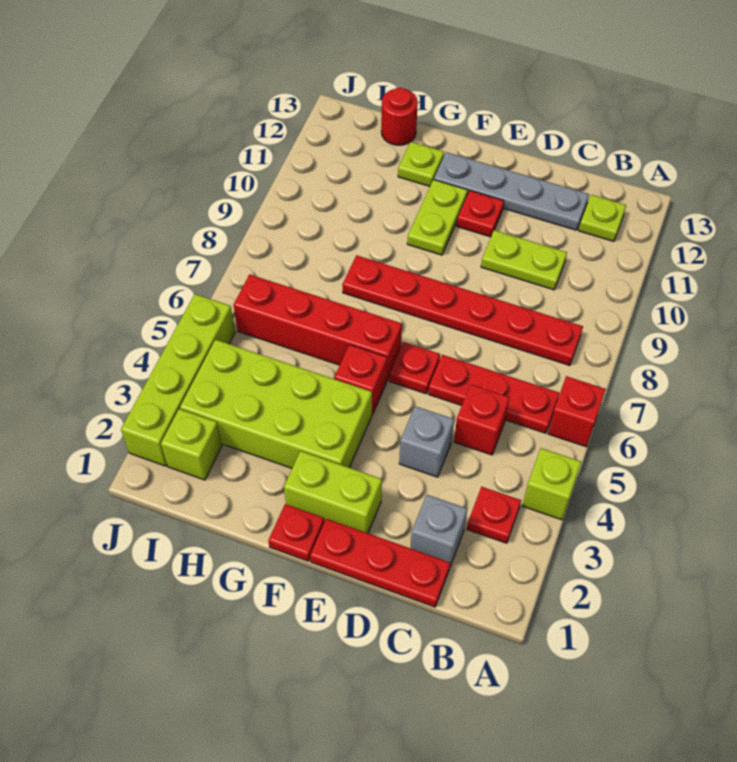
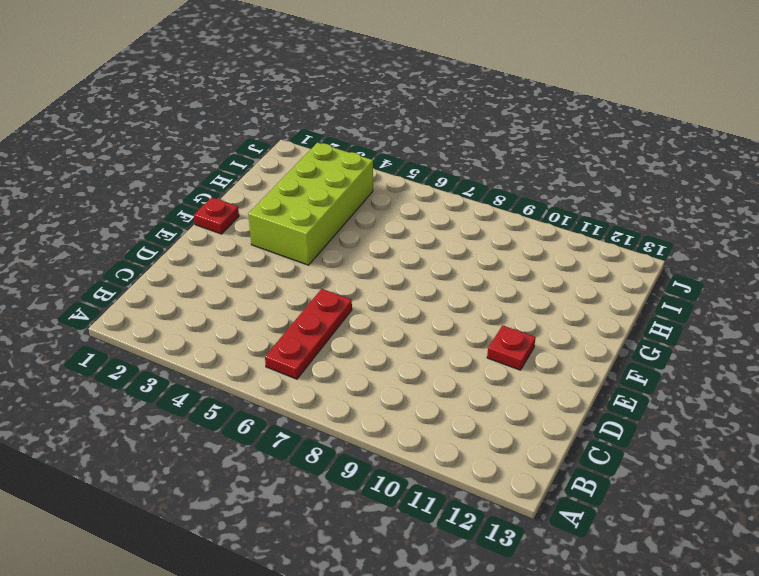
none -> lime 1x1 brick [522,448,581,520]
none -> red 1x1 brick [548,376,606,447]
none -> red 1x1 plate [467,487,521,543]

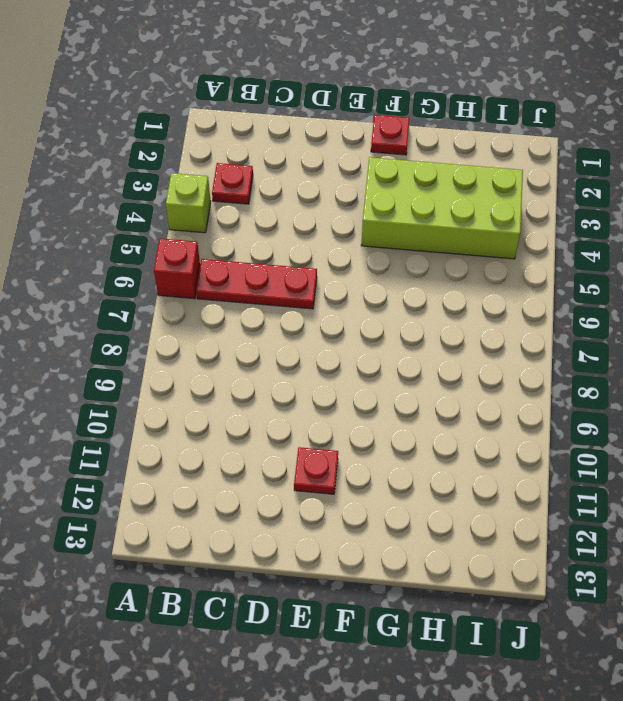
none -> red 1x6 plate [342,255,583,366]
none -> lime 1x1 plate [579,195,626,242]
none -> red 1x3 plate [310,519,450,607]

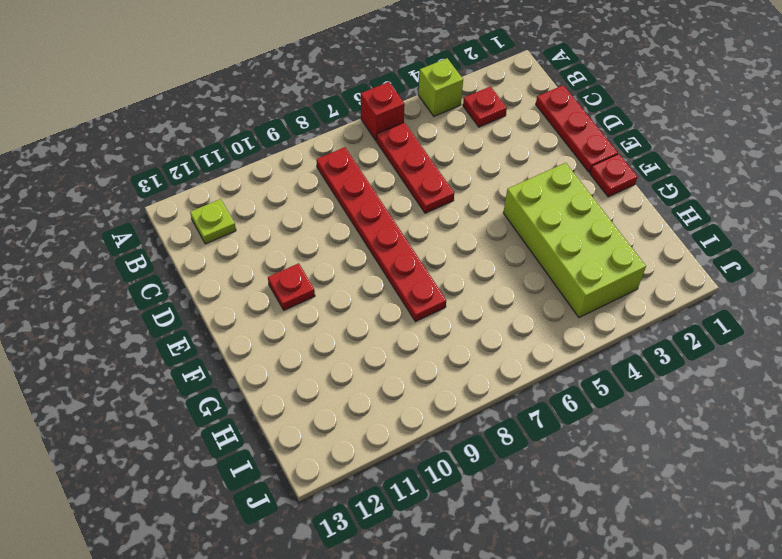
none -> grey 1x1 brick [411,495,467,566]
none -> red 1x1 brick [454,384,510,455]
none -> lime 1x2 plate [481,230,567,290]

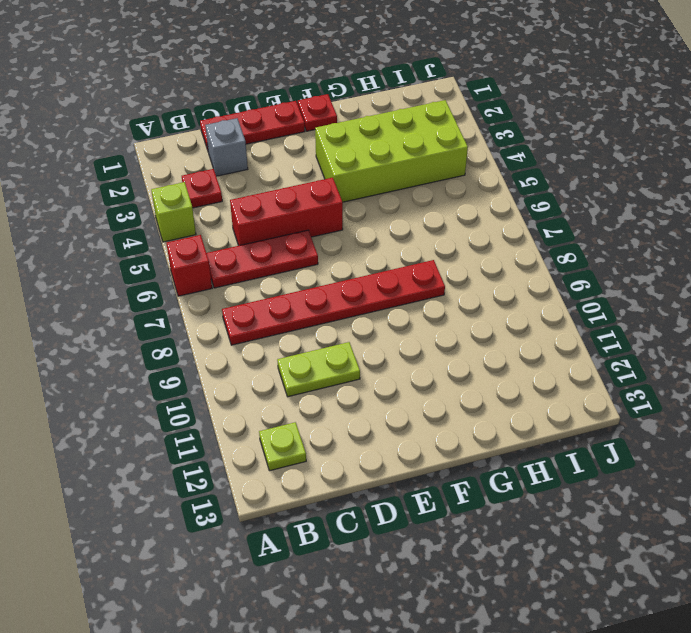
red 1x3 brick [230,178,343,246] -> red 1x1 brick [454,384,510,455]
none -> grey 1x4 plate [434,152,589,230]
none -> grey 1x1 brick [399,406,454,477]
none -> lime 1x2 brick [284,451,382,533]

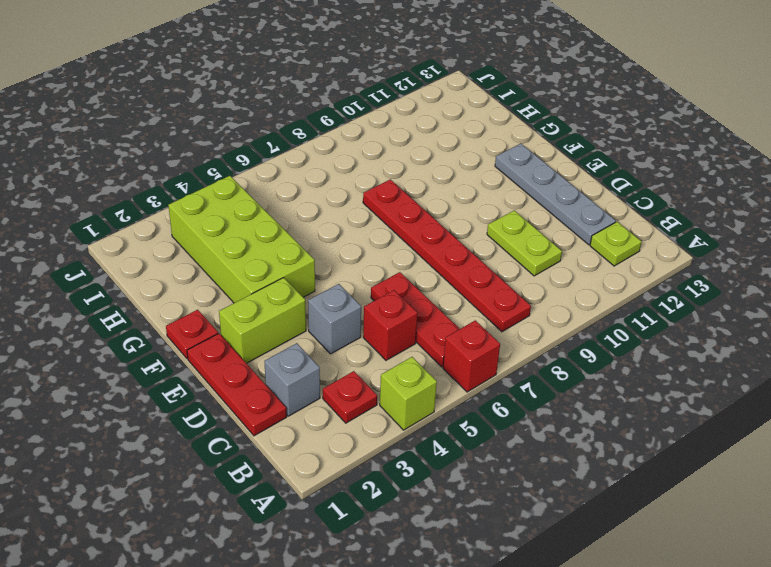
lime 1x2 brick [219,278,306,363] -> lime 1x2 brick turned to [284,451,382,533]
none -> red 1x1 plate [389,342,440,394]
none -> red 1x1 plate [457,191,504,237]
none -> red 1x1 brick [334,345,387,415]

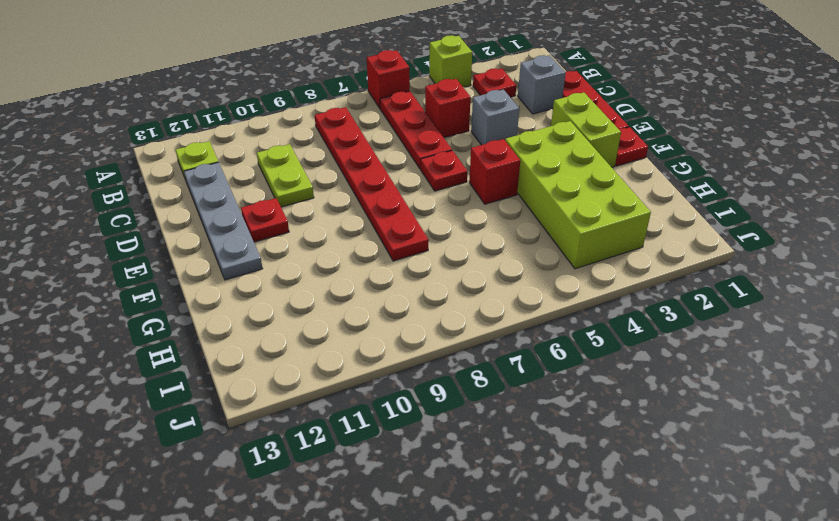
none -> red 1x4 brick [234,275,402,380]
none -> lime 1x2 plate [407,180,468,255]
none -> lime 1x1 plate [398,142,444,186]

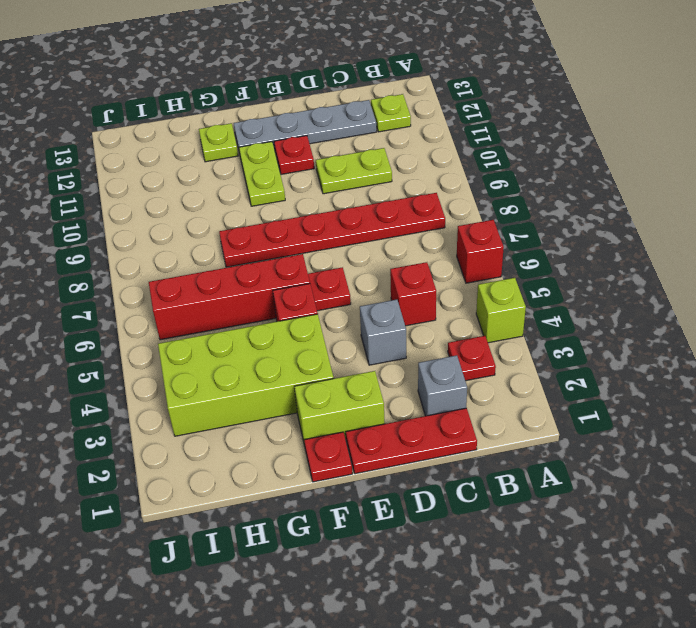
none -> red 1x3 plate [428,355,559,433]
none -> red 1x1 round brick [381,88,418,145]
none -> lime 1x1 brick [161,409,222,480]

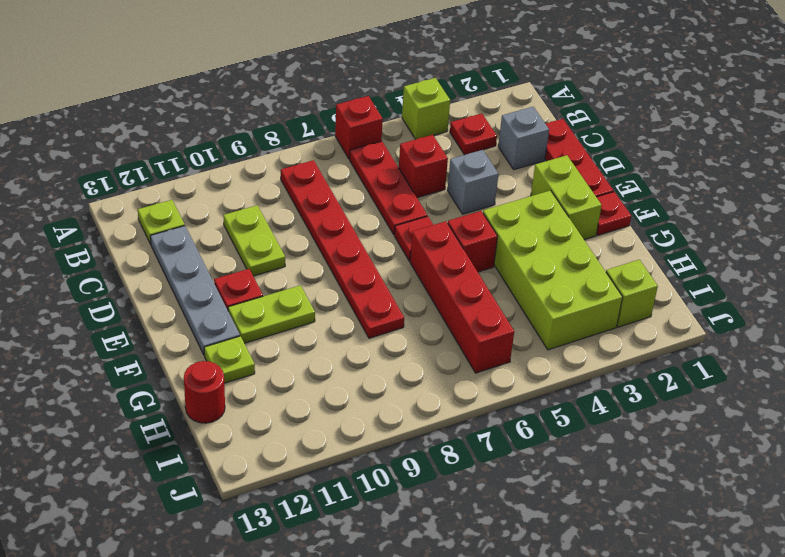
none -> lime 1x4 brick [121,294,235,466]

